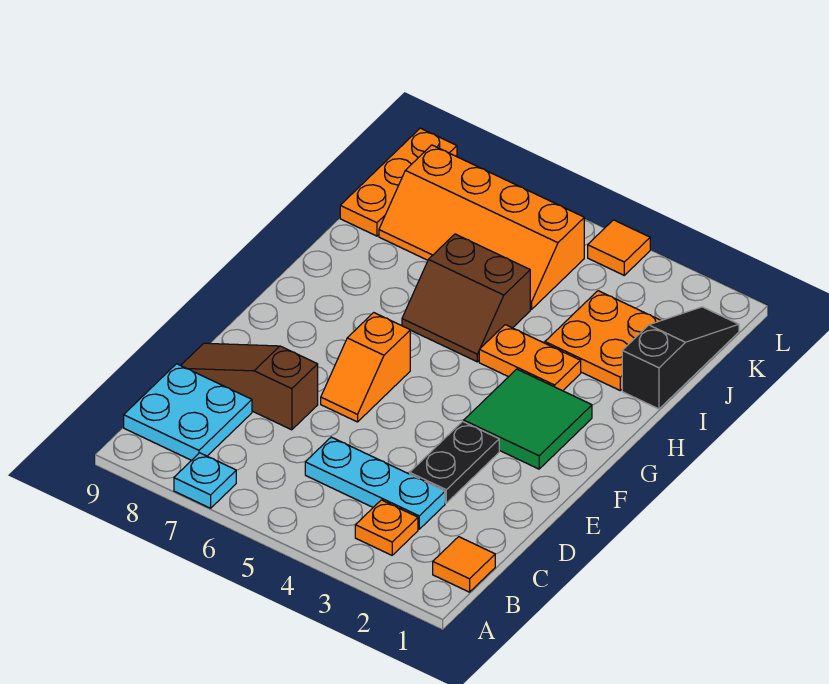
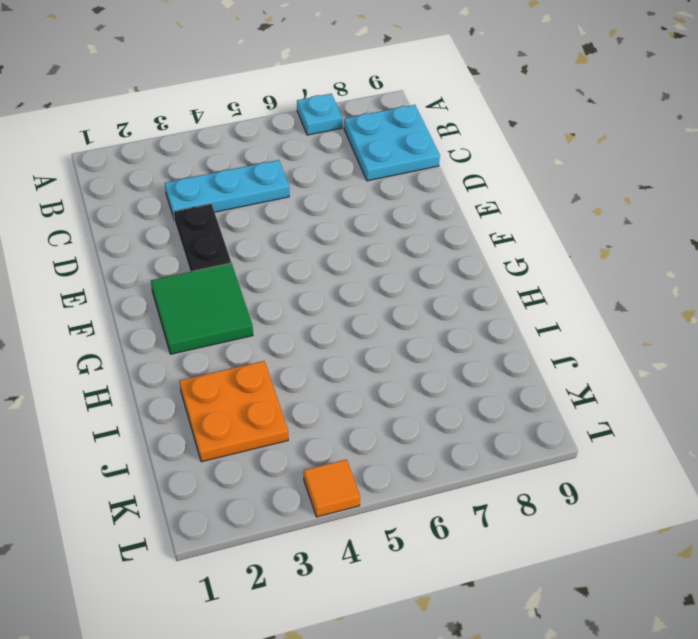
none -> orange 1x1 tile [433,537,495,592]
none -> orange 1x1 plate [355,500,418,555]
none -> brown 1x3 slope [181,343,318,430]

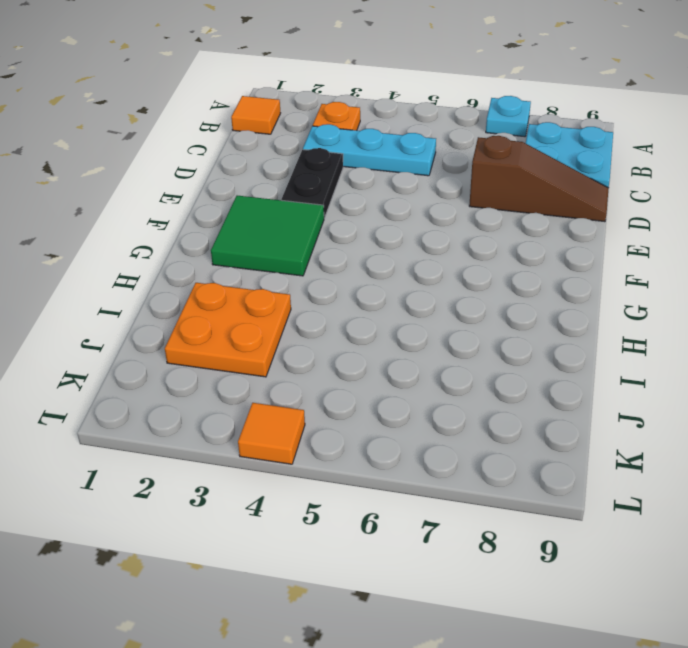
none -> orange 1x2 slope [321,313,410,422]
none -> orange 1x2 plate [479,325,581,391]
none -> brown 2x2 slope [402,234,530,362]

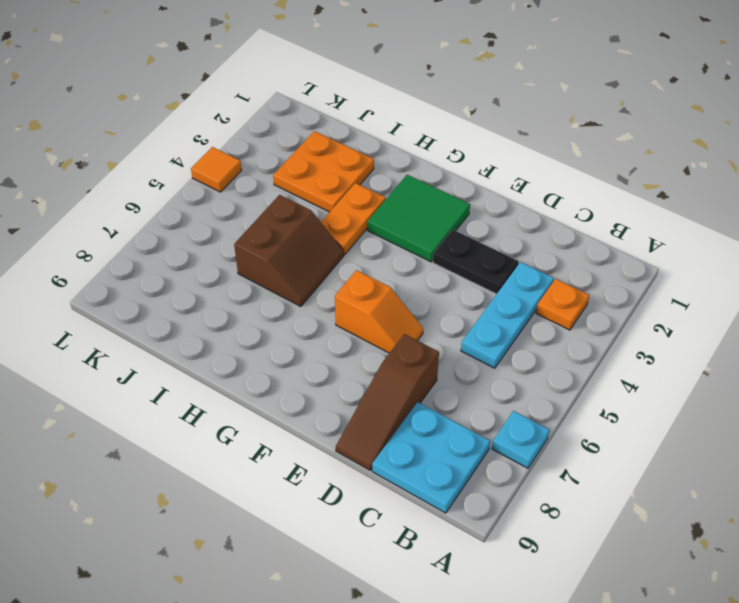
none -> orange 1x1 tile [433,537,495,592]
none -> black 1x3 slope [622,307,739,409]
none -> orange 2x4 slope [379,145,584,309]

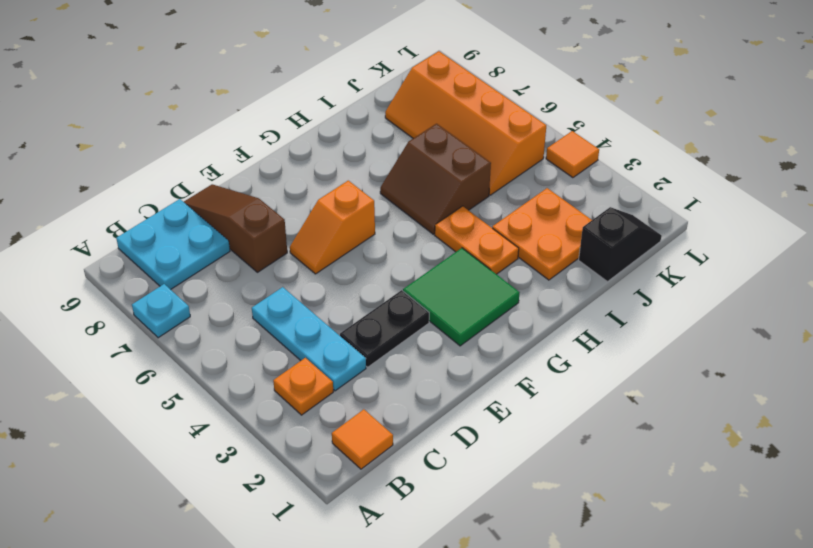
black 1x2 slope [579,207,662,282] -> black 1x3 slope [622,307,739,409]
none -> orange 1x3 plate [340,128,457,236]

